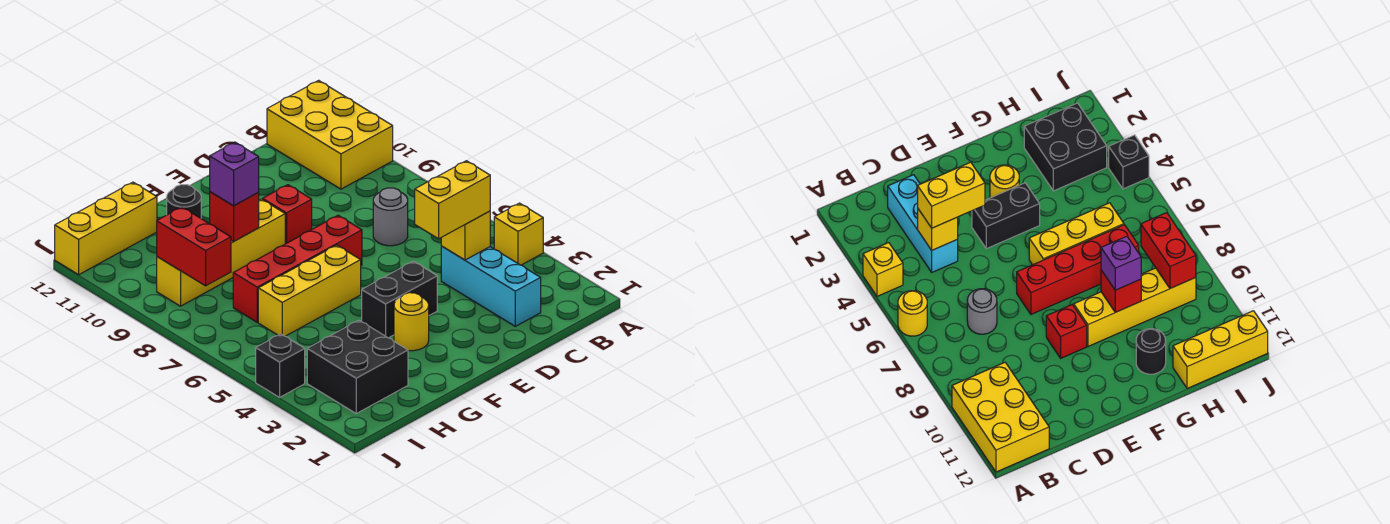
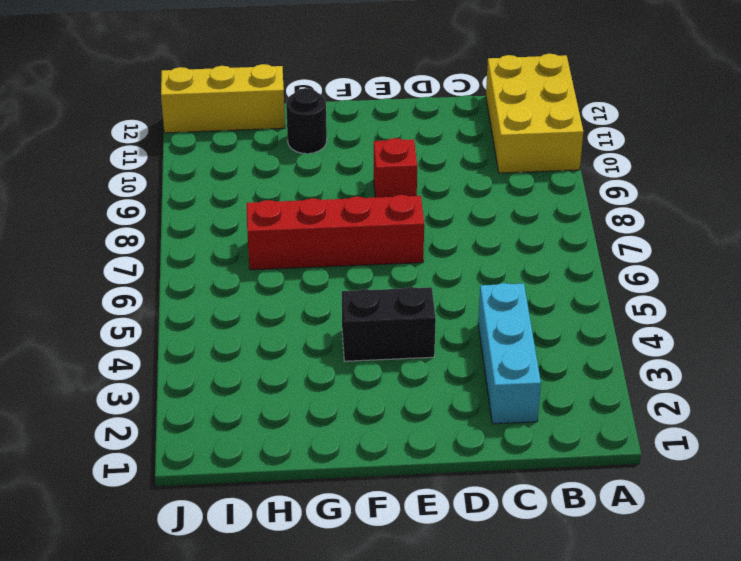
none -> yellow 1x1 brick [494,203,543,265]
none -> yellow 1x1 round brick [898,291,927,336]
none -> grey 1x1 round brick [373,188,408,246]

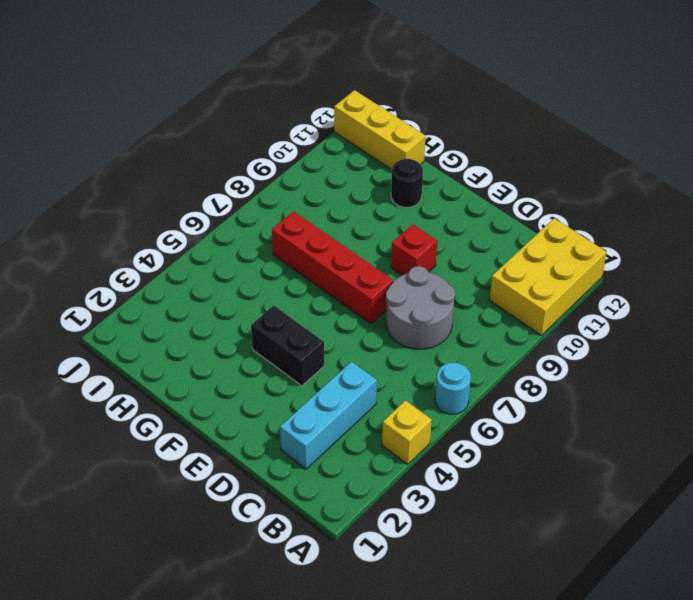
cyan 1x1 round brick [435,363,471,414] -> yellow 1x1 round brick [898,291,927,336]
grey 2x2 round brick [386,266,455,349] -> grey 1x1 round brick [373,188,408,246]
none -> yellow 1x1 round brick [394,293,429,351]
none -> yellow 1x3 brick [258,245,361,336]
none -> yellow 1x4 brick [157,199,285,306]

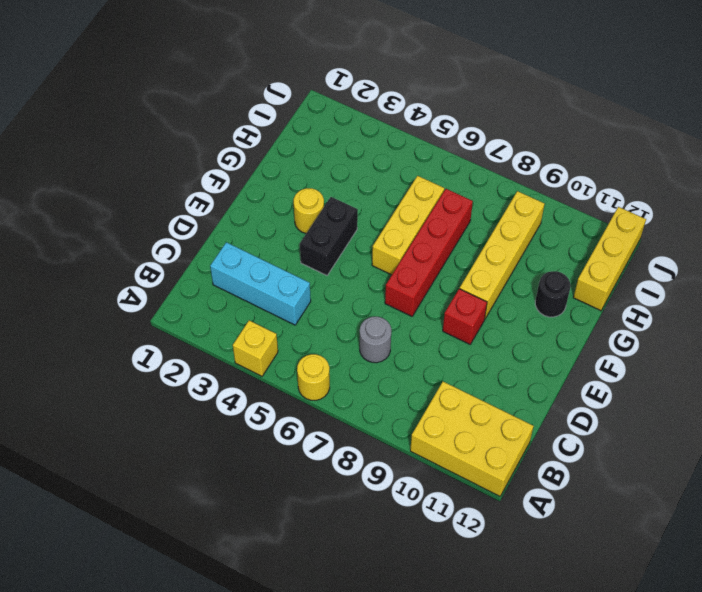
none -> black 2x2 brick [307,320,408,413]
none -> black 1x1 brick [256,334,305,397]
none -> yellow 1x1 brick [441,211,490,260]

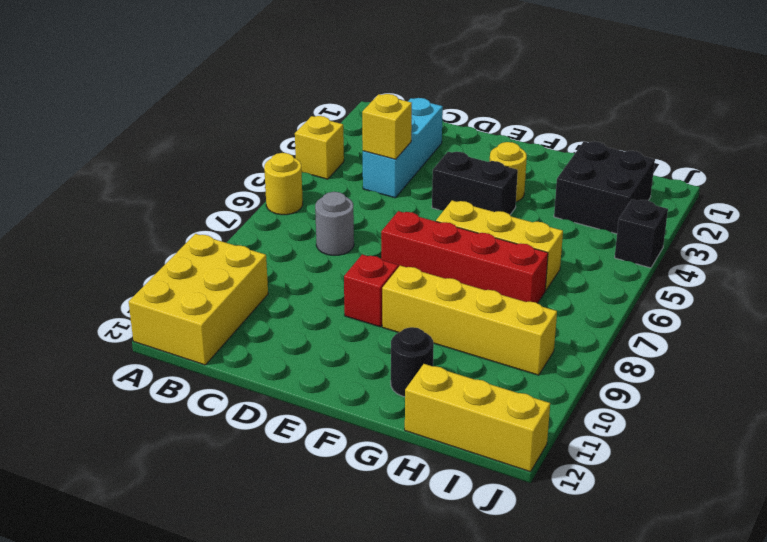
none -> red 1x1 brick [210,192,259,241]
none -> red 1x2 brick [157,207,231,286]
none -> yellow 1x2 brick [415,161,490,239]

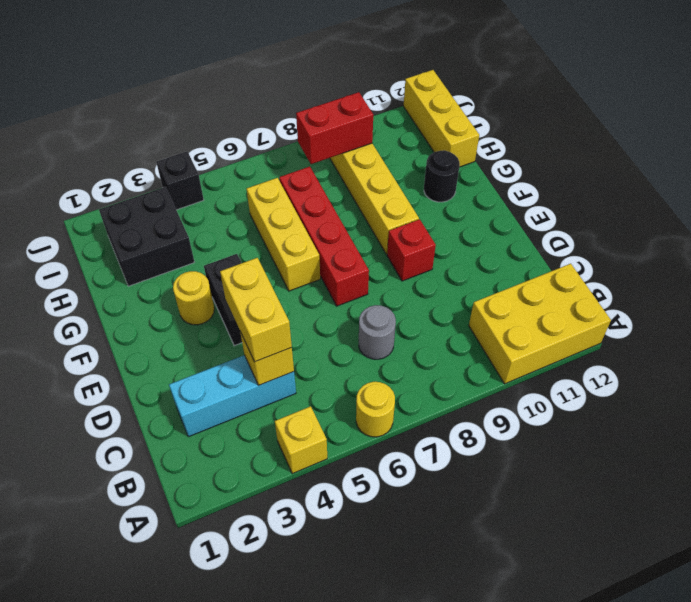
none -> red 1x1 brick [210,192,259,241]
none -> purple 1x1 brick [210,142,259,206]

